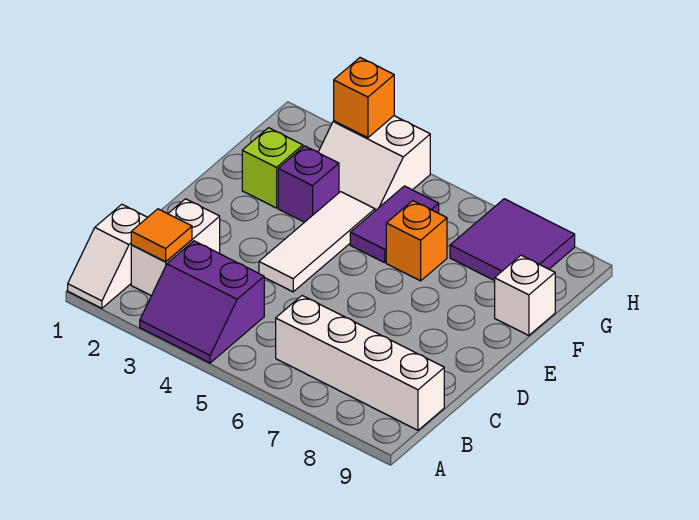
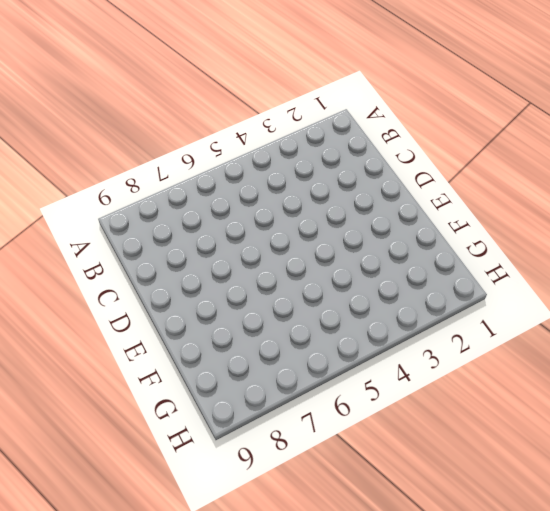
none -> white 1x2 slope [68,204,148,308]
none -> purple 2x2 slope [140,241,264,363]
none -> white 1x2 brick [131,199,220,296]

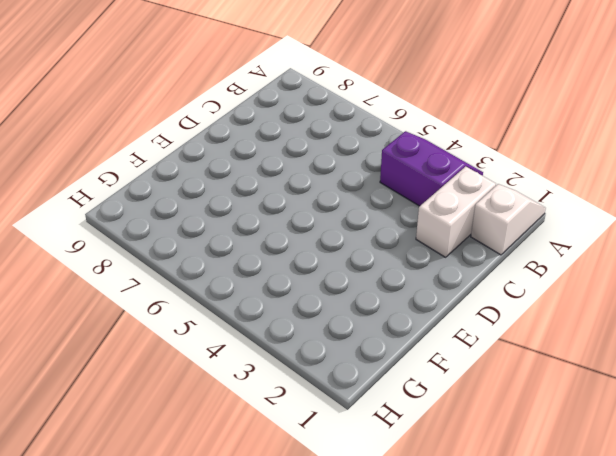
none -> white 1x4 brick [276,296,444,430]
none -> white 1x3 tile [259,192,375,292]
none -> lime 1x1 brick [242,128,303,208]

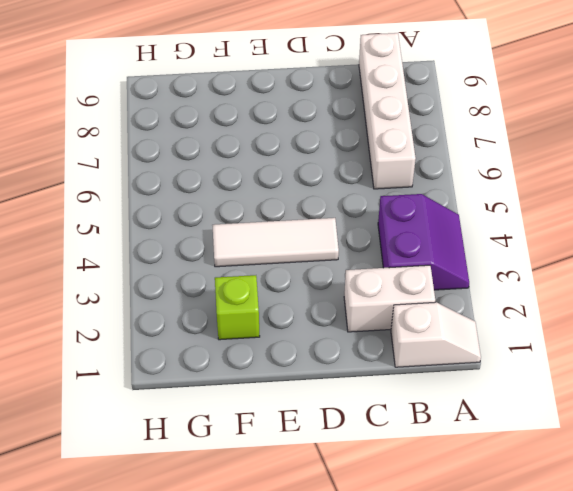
none -> purple 1x1 brick [278,146,339,222]
none -> purple 1x2 tile [350,186,439,263]
none -> orange 1x1 brick [386,201,447,281]

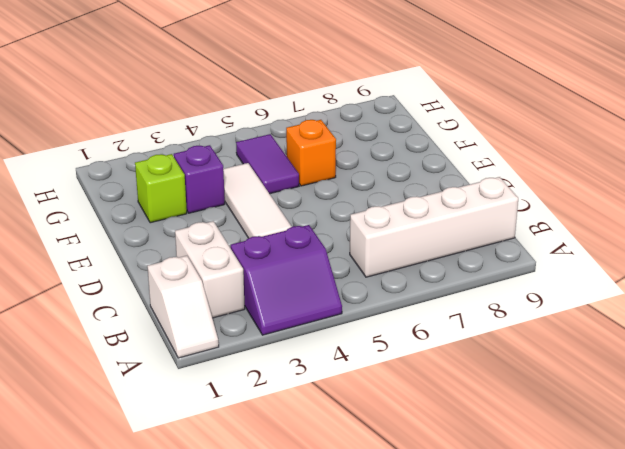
none -> white 1x1 brick [495,255,555,336]
none -> white 2x2 slope [318,116,430,211]
none -> purple 2x2 tile [450,199,575,281]

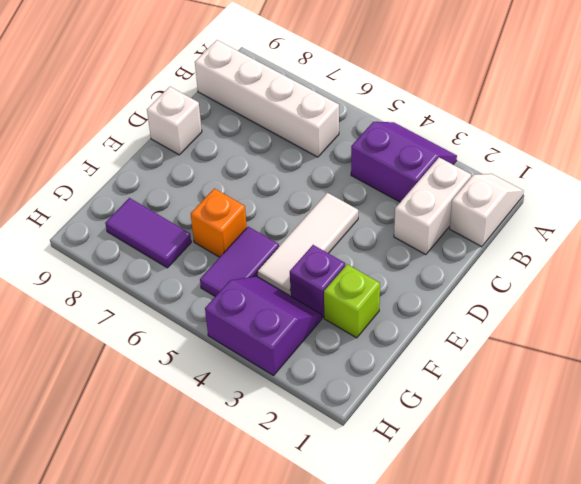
white 1x1 brick [147,87,202,155] -> white 1x1 brick moved to [495,255,555,336]
purple 2x2 slope [205,276,322,376] -> white 2x2 slope [318,116,430,211]
purple 1x2 tile [105,198,191,268] -> purple 2x2 tile [450,199,575,281]
none -> orange 1x1 tile [131,209,192,262]
none -> orange 1x1 brick [334,58,394,138]

